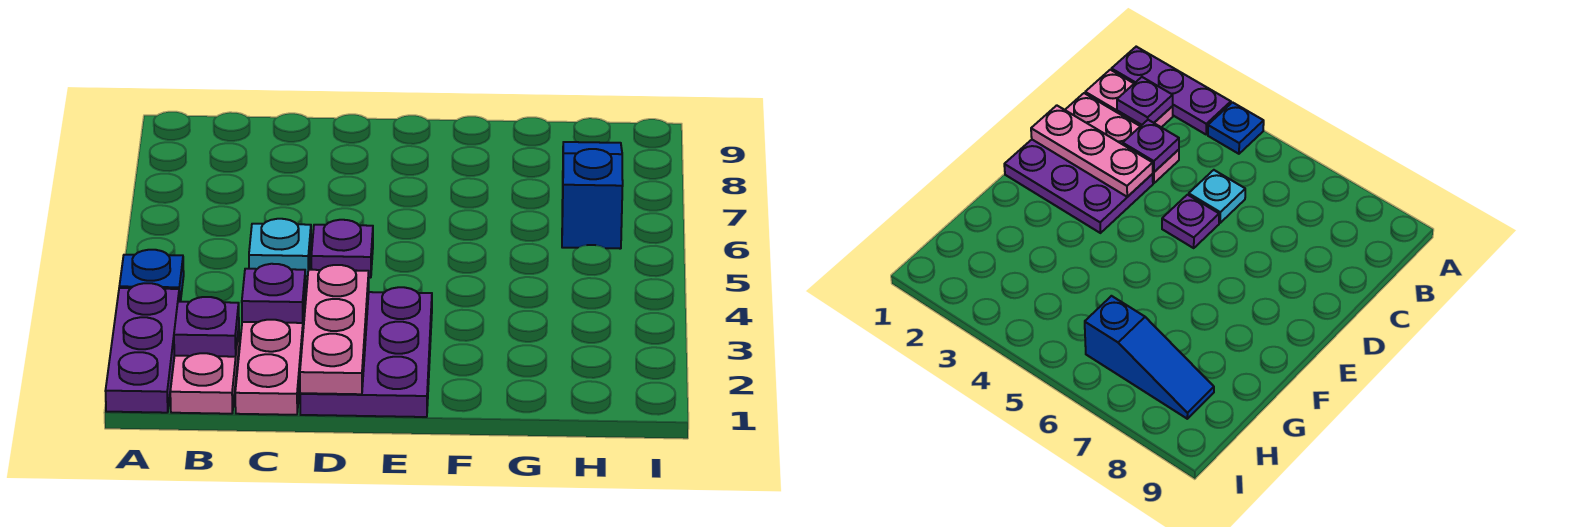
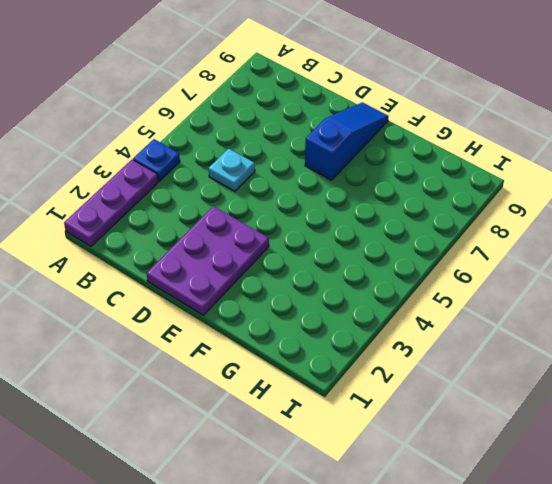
blue 1x3 slope [305,102,389,180] -> blue 1x3 slope moved to [562,142,623,249]
none -> pink 1x2 plate [170,328,239,414]
none -> pink 1x3 plate [235,292,306,415]

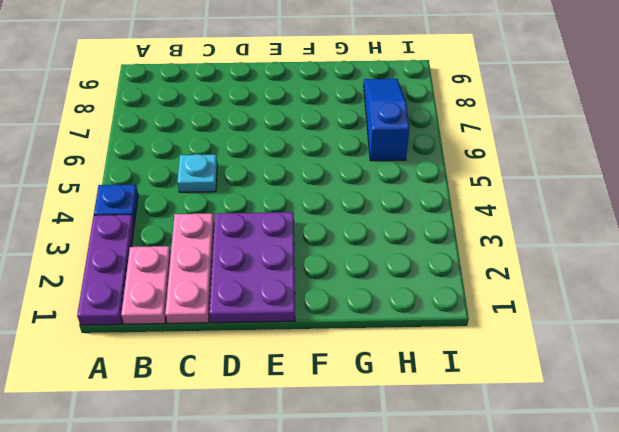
none -> purple 1x1 plate [311,220,373,278]
none -> purple 1x1 plate [174,297,239,357]

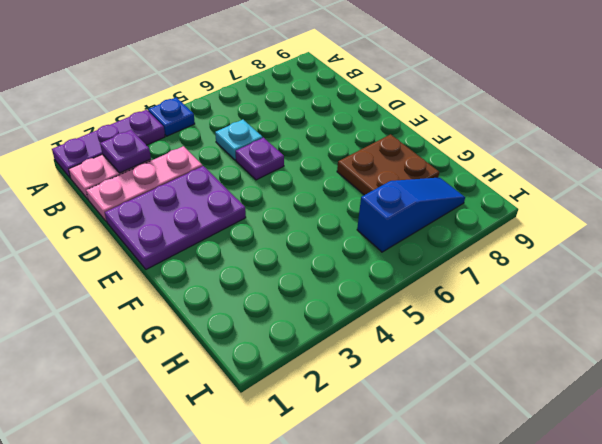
brown 2x2 plate [337,134,439,195] -> none
none -> purple 1x1 plate [242,264,305,323]
none -> pink 1x3 plate [300,265,369,394]

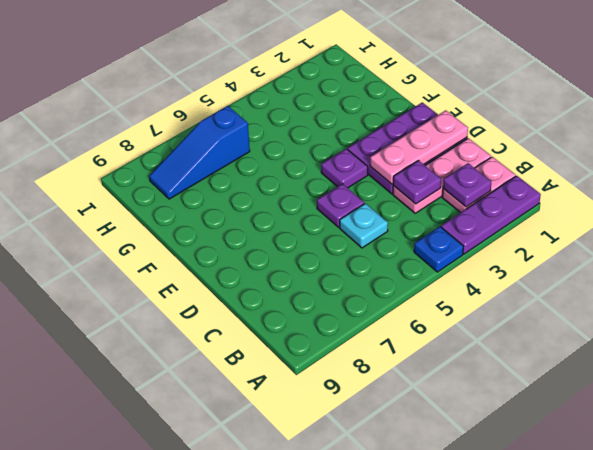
purple 1x1 plate [321,149,368,188] -> none

